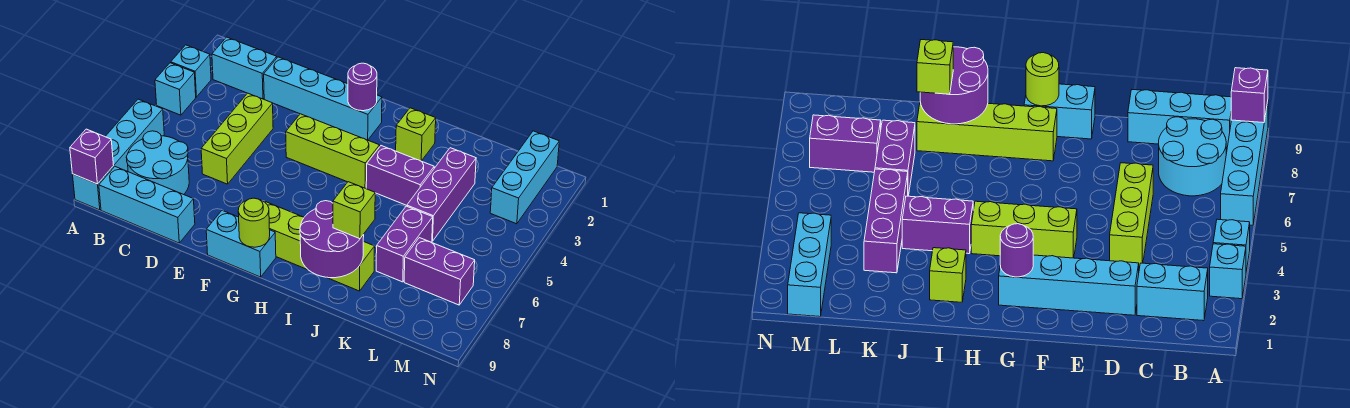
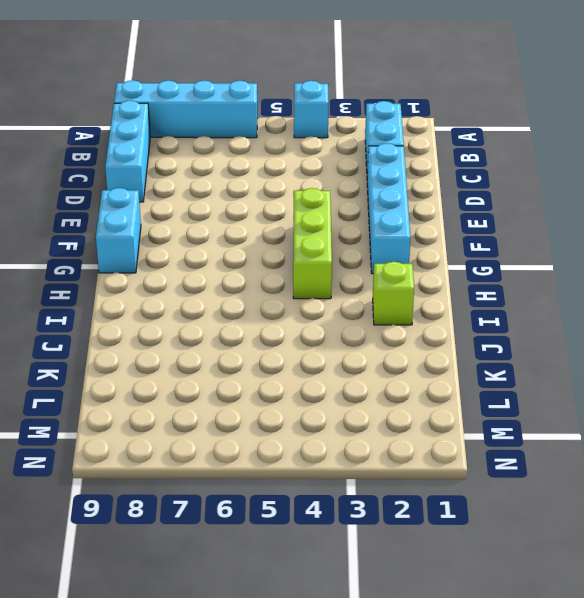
none -> cyan 1x1 brick [171,45,211,97]
none -> cyan 2x2 round brick [126,131,189,195]
none -> lime 1x3 brick [201,93,273,184]

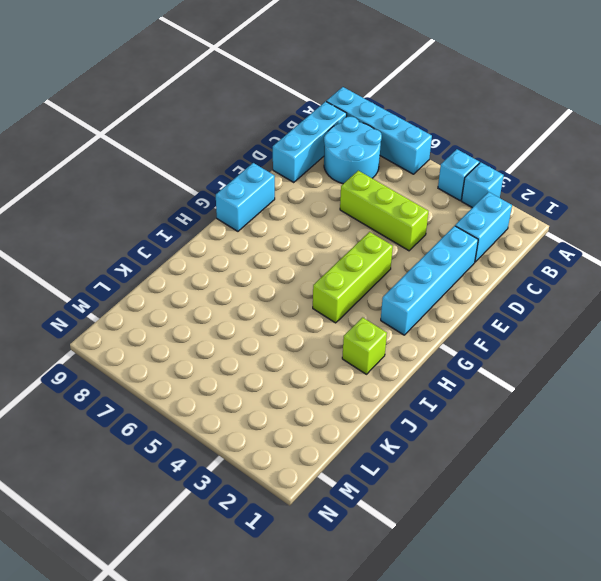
none -> lime 1x4 brick [265,202,375,291]
none -> purple 1x2 brick [366,146,434,205]
none -> purple 1x3 brick [407,148,476,241]

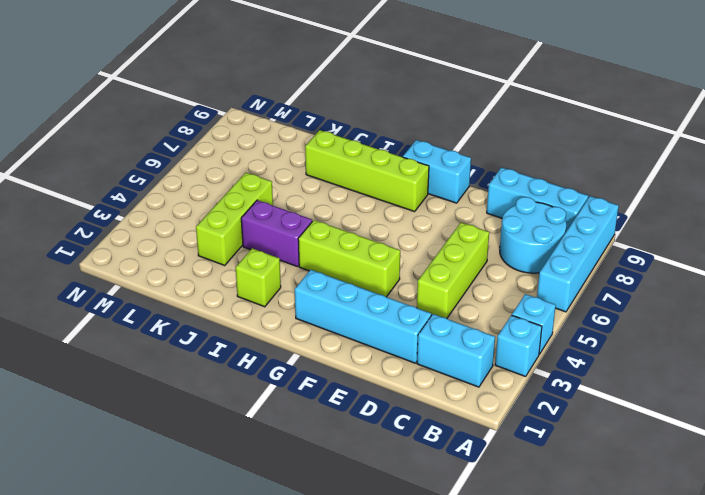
lime 1x3 brick [196,173,273,265] -> purple 1x3 brick [407,148,476,241]
none -> purple 1x2 brick [376,206,433,282]
none -> purple 1x2 brick [404,238,475,305]
none -> cyan 1x3 brick [490,131,559,224]

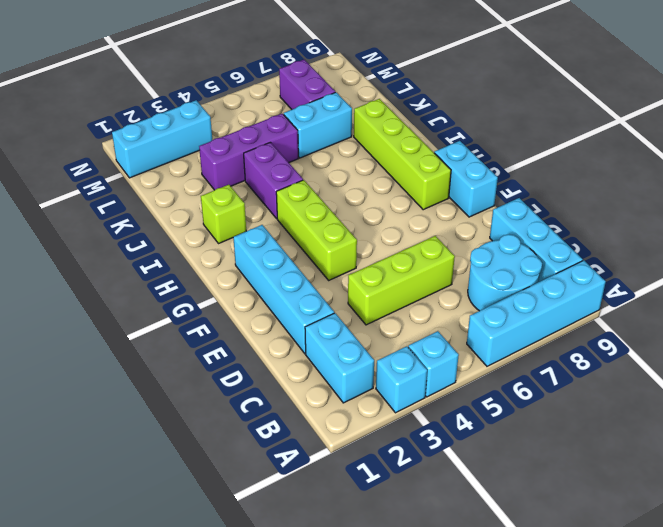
cyan 1x2 brick [284,92,352,158] -> purple 1x2 brick [376,206,433,282]
none -> purple 1x1 brick [70,129,114,184]
none -> purple 1x1 round brick [348,63,377,111]
none -> lime 1x1 round brick [238,198,270,247]

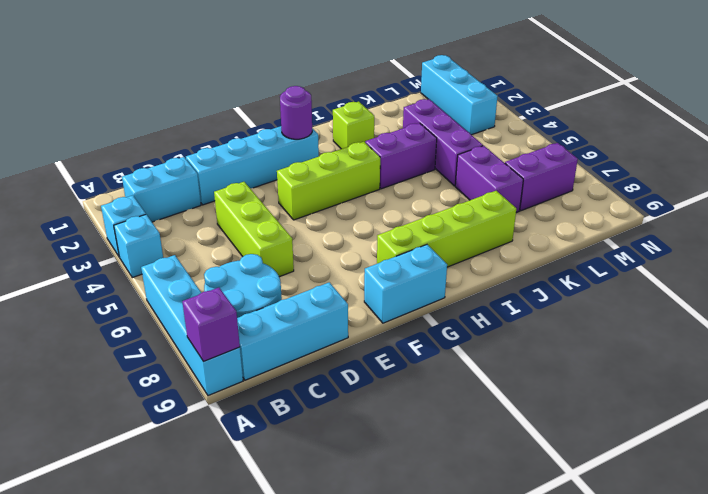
none -> lime 1x1 round brick [238,198,270,247]
none -> purple 2x2 round brick [300,201,364,278]
none -> lime 1x1 brick [333,182,375,239]

